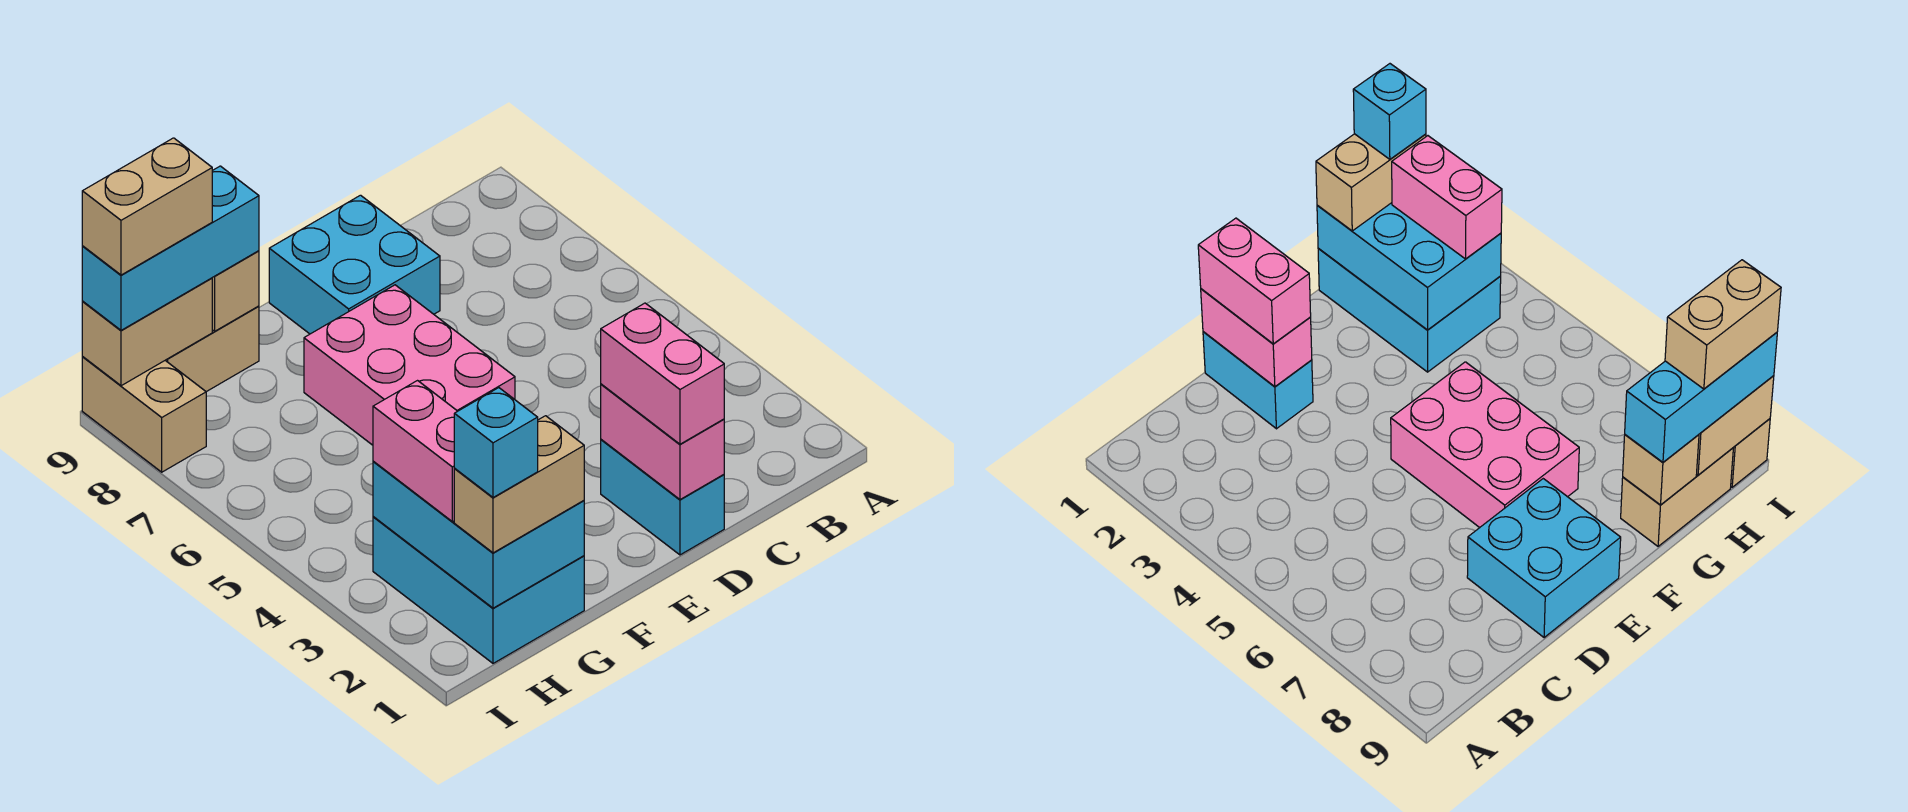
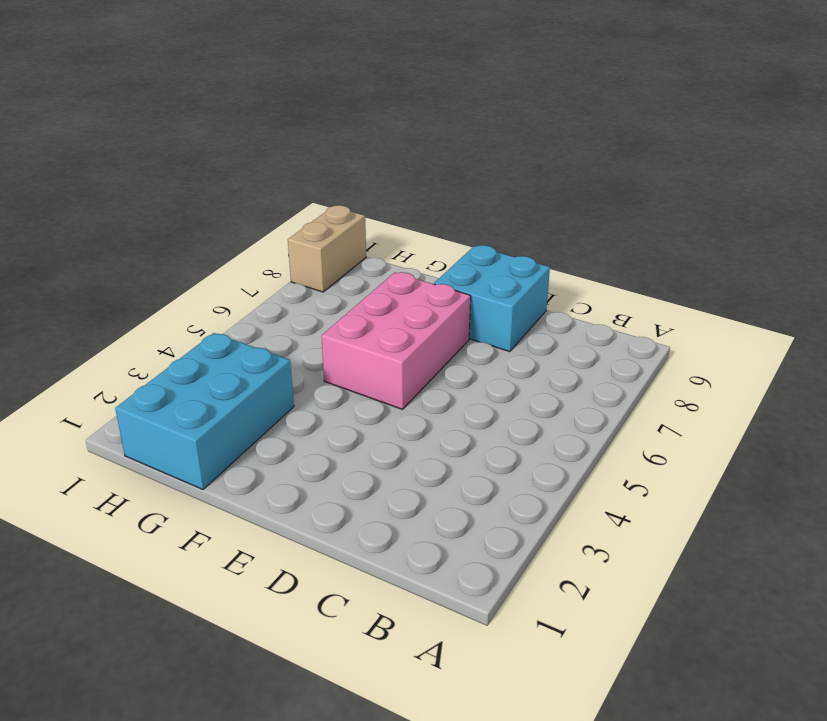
none -> cyan 1x2 brick [601,440,724,555]
none -> tan 1x2 brick [165,306,259,392]
none -> pink 1x2 brick [601,384,724,499]

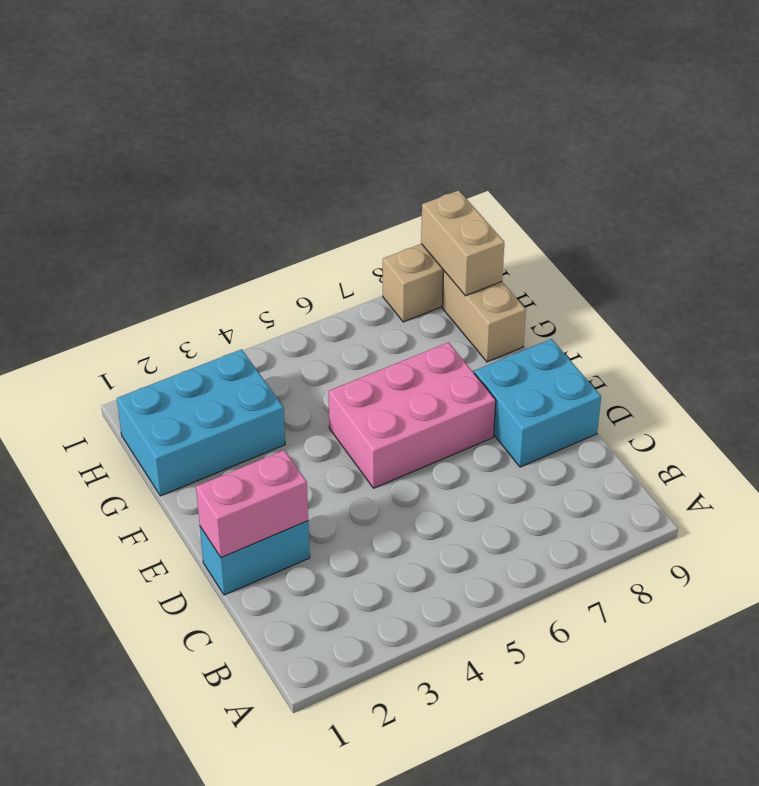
none -> cyan 2x3 brick [373,461,584,608]
none -> tan 1x1 brick [212,251,259,331]
none -> pink 1x2 brick [601,303,724,444]

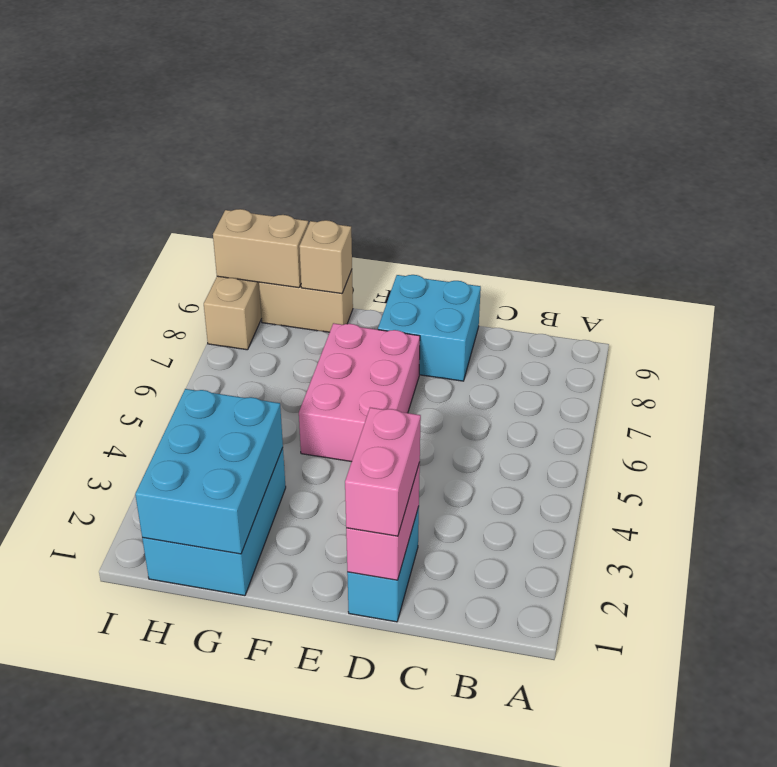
none -> tan 1x2 brick [454,416,584,553]
none -> cyan 1x3 brick [82,166,259,330]
none -> pink 1x2 brick [373,381,457,522]

